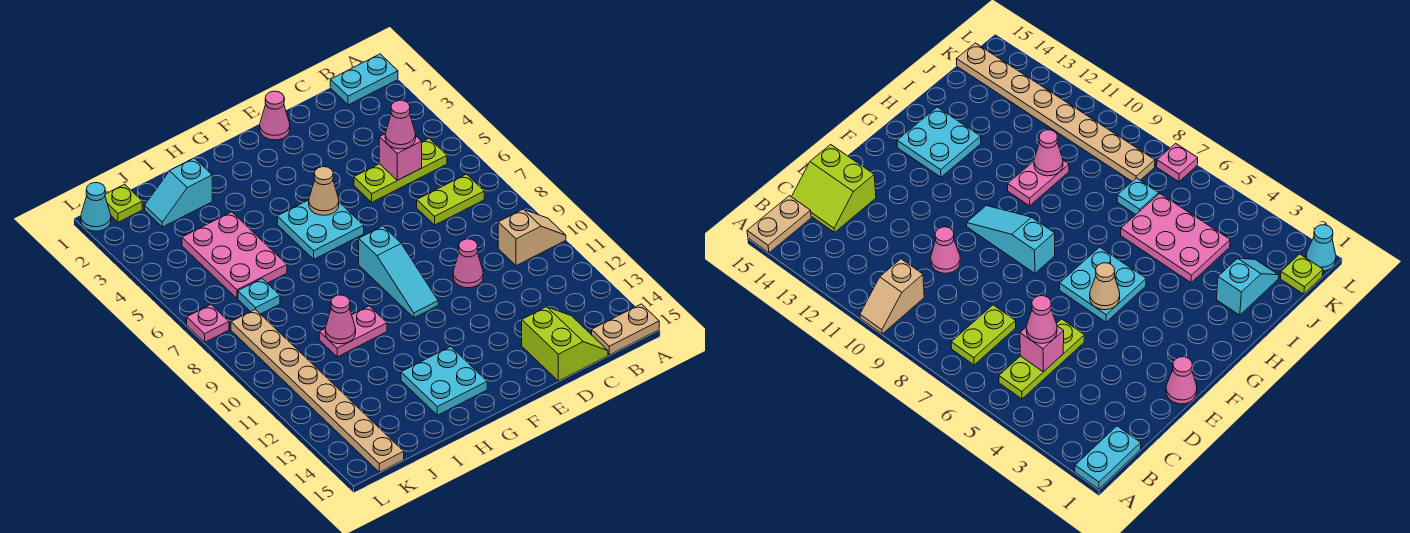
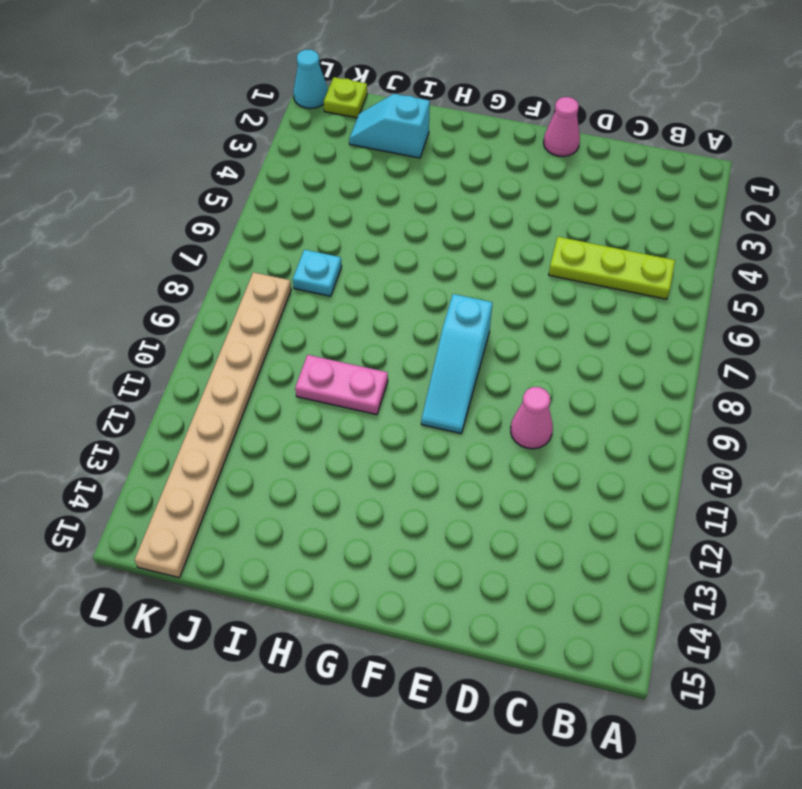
none -> cyan 1x2 plate [330,54,398,105]
none -> tan 1x2 slope [498,209,566,266]
none -> tan 1x2 plate [592,304,659,355]

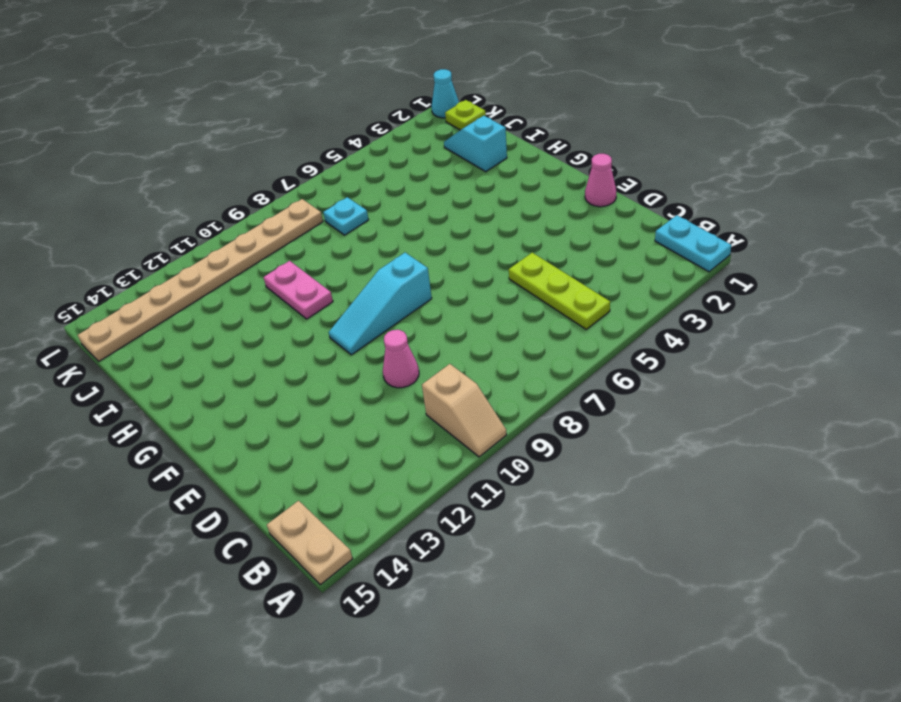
none -> lime 1x2 plate [417,174,484,225]
none -> lime 2x2 slope [522,307,608,381]
none -> cyan 2x2 plate [277,200,364,259]

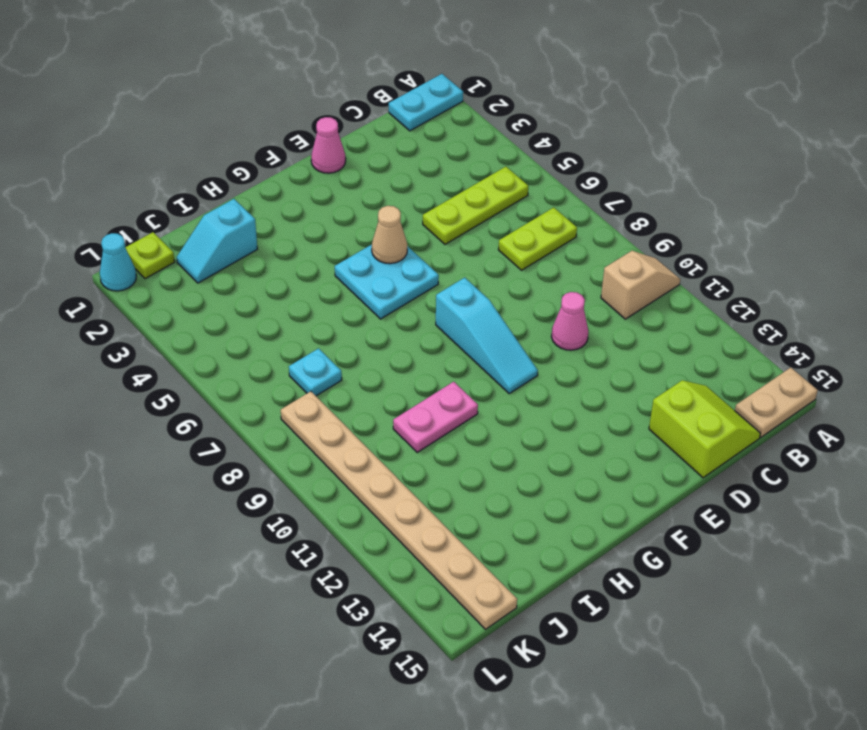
none -> cyan 2x2 plate [401,347,487,415]
none -> pink 2x3 plate [182,212,287,298]
none -> pink 1x1 plate [187,305,229,342]

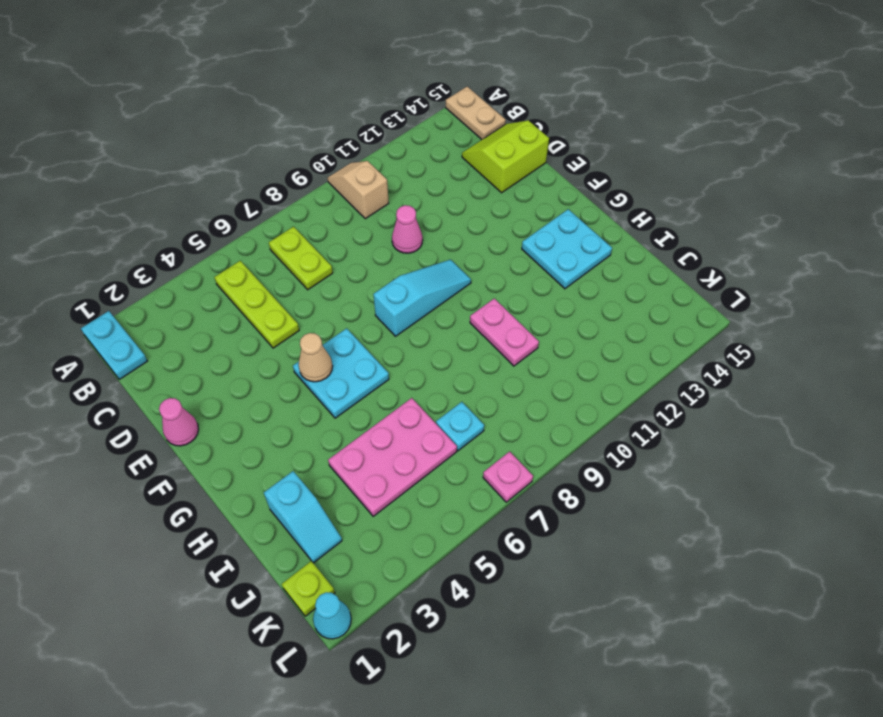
none -> tan 1x8 plate [231,309,404,472]
none -> pink 1x1 brick [379,134,422,180]
none -> pink 1x1 cone [325,295,356,344]

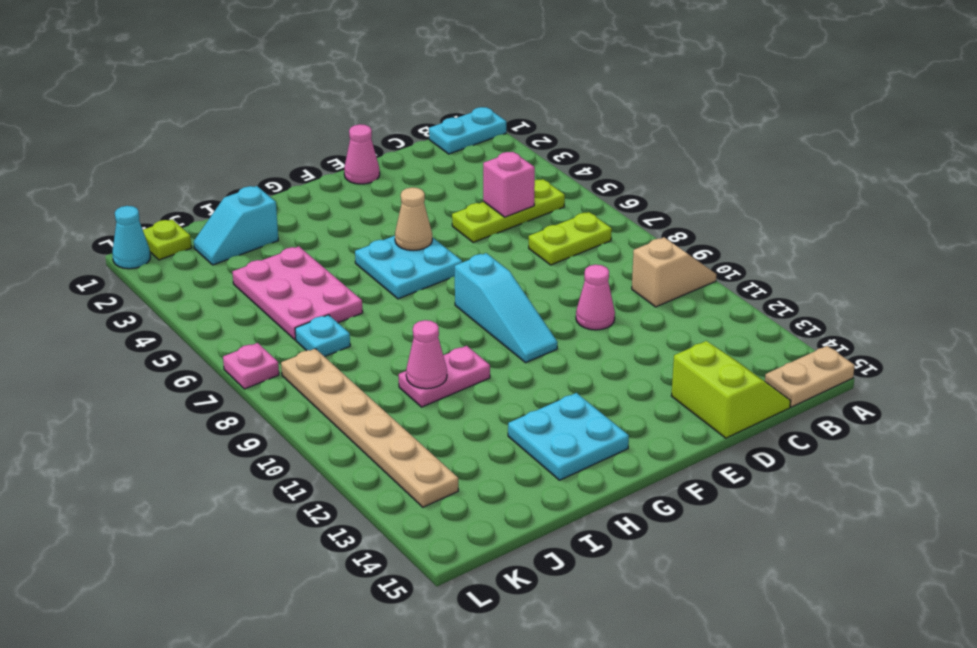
tan 1x6 plate [281,349,458,507] -> tan 1x8 plate [231,309,404,472]
none -> pink 1x1 cone [385,100,416,149]

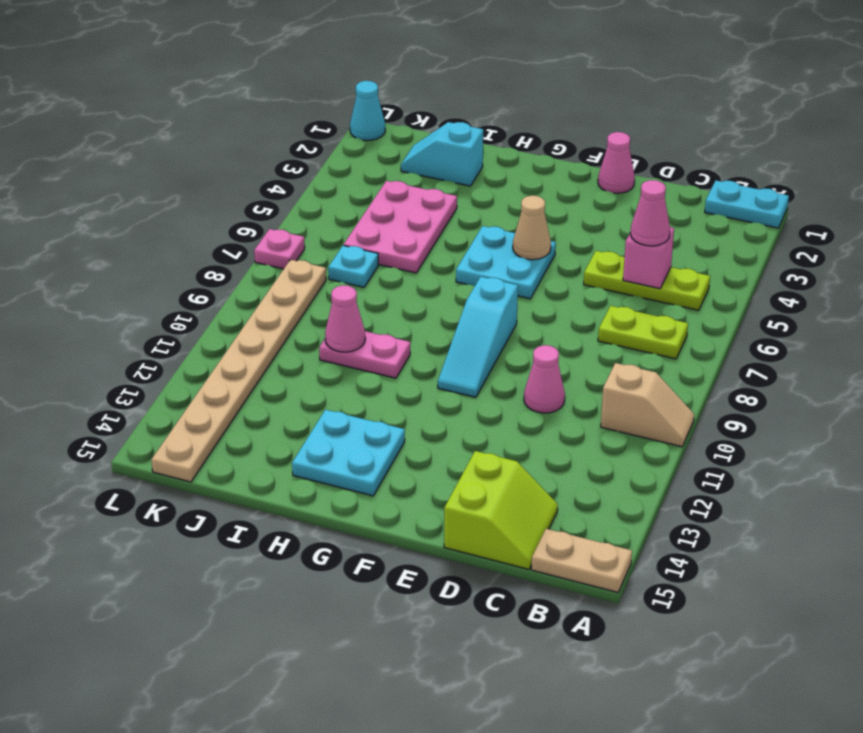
none -> lime 1x1 plate [105,184,142,222]

